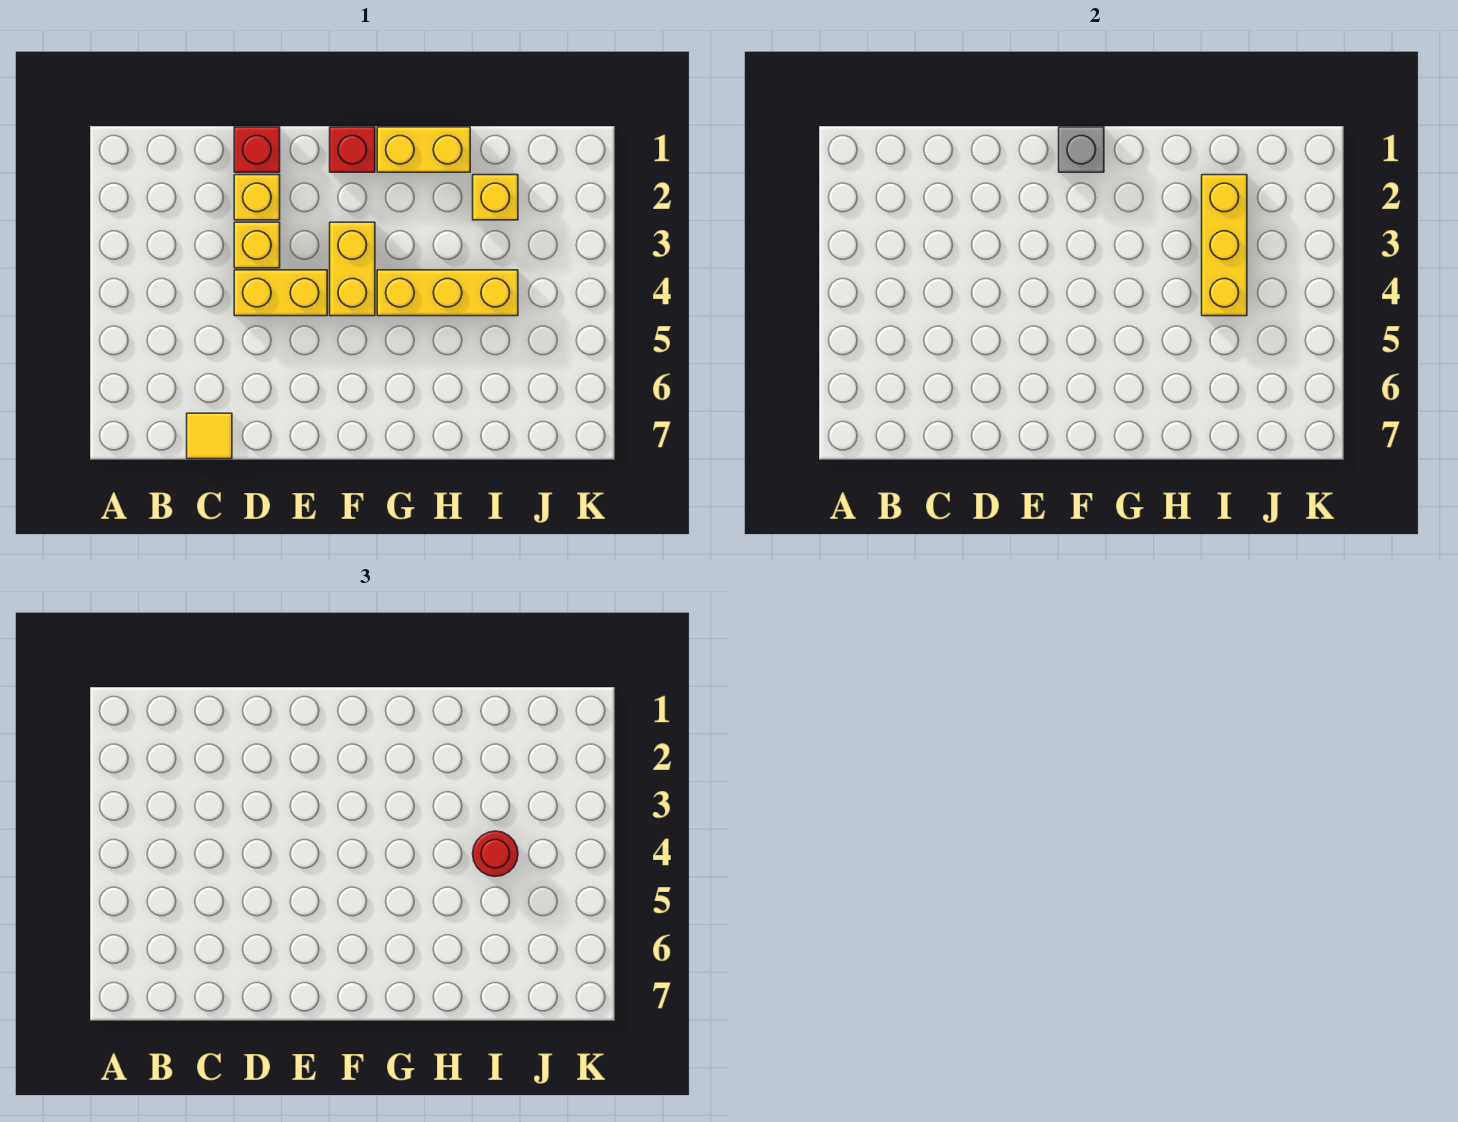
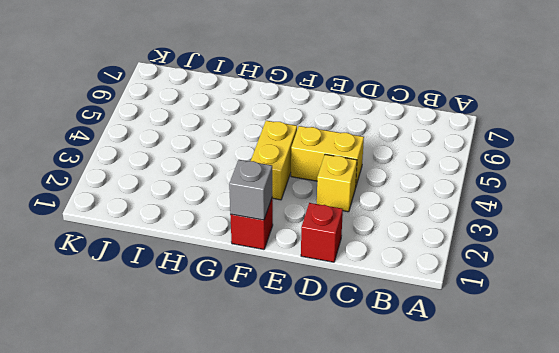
none -> yellow 1x1 tile [187,413,232,459]
none -> yellow 1x1 brick [234,175,280,220]
none -> yellow 1x2 brick [377,127,470,172]

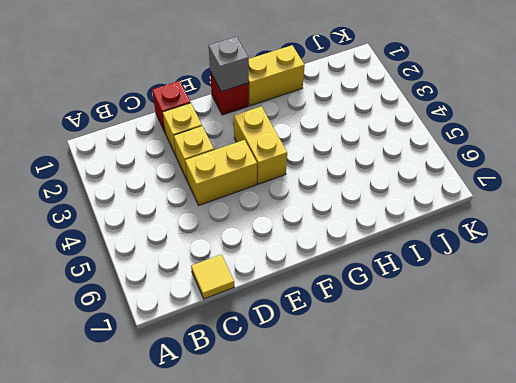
none -> yellow 1x3 brick [377,270,518,316]
none -> yellow 1x1 brick [473,175,518,220]
none -> yellow 1x3 brick [1202,175,1247,316]

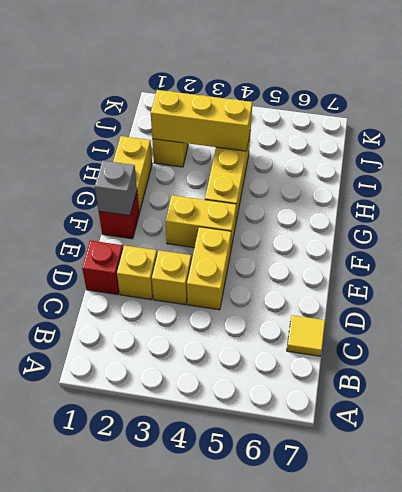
none -> red 1x1 round brick [473,831,518,876]

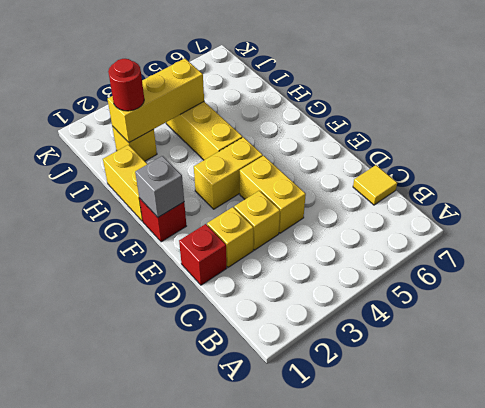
red 1x1 round brick [108,59,144,111] -> red 1x1 round brick moved to [473,831,518,876]

